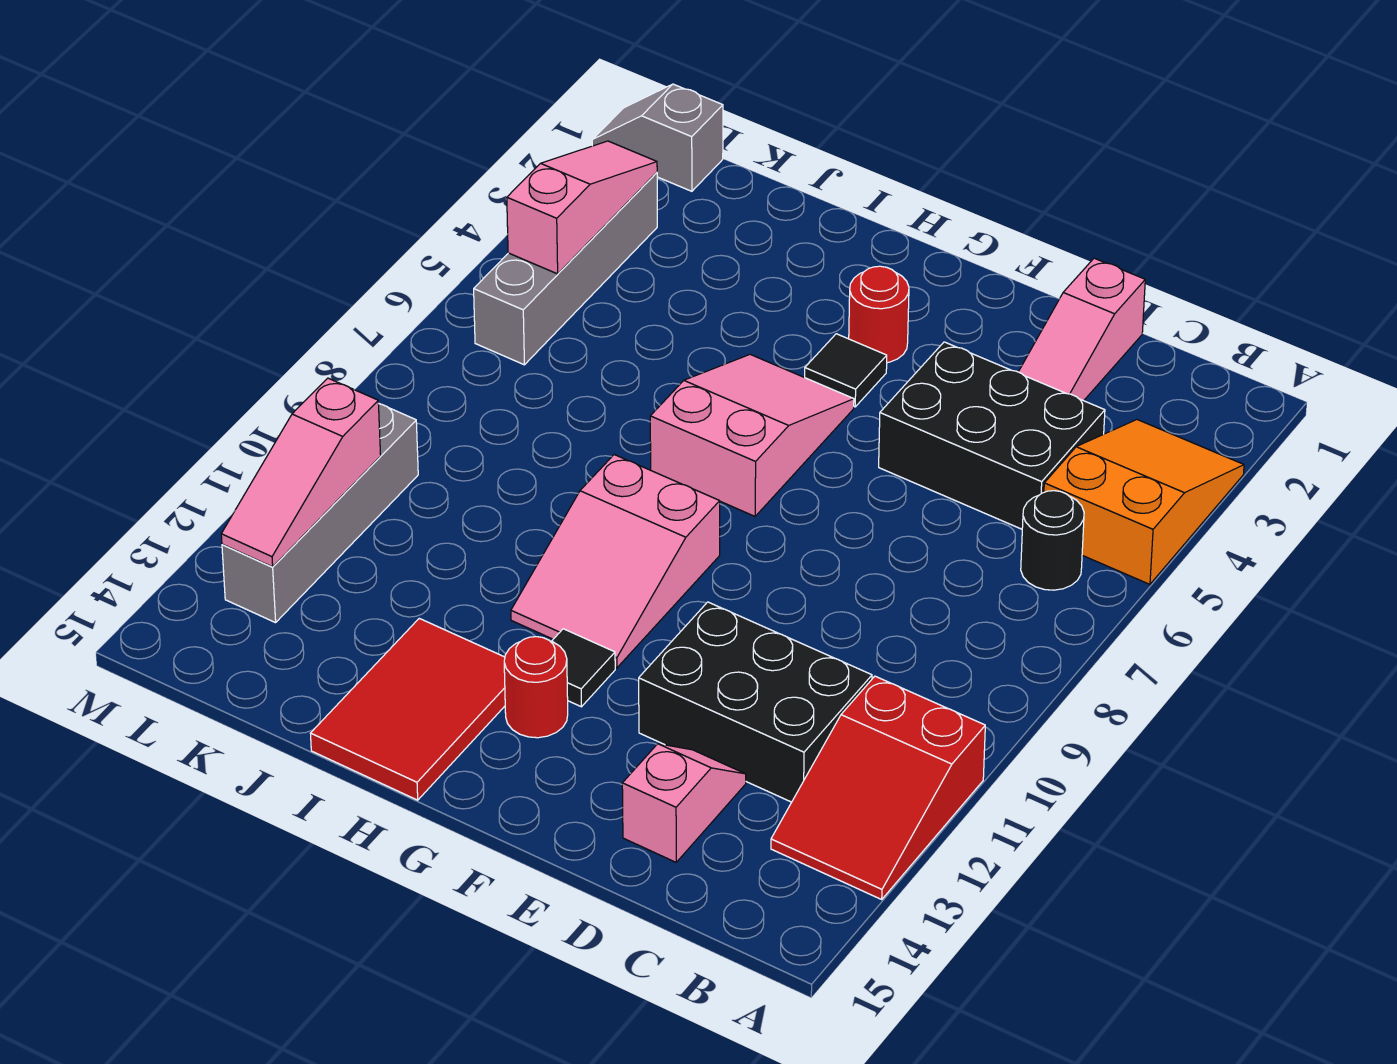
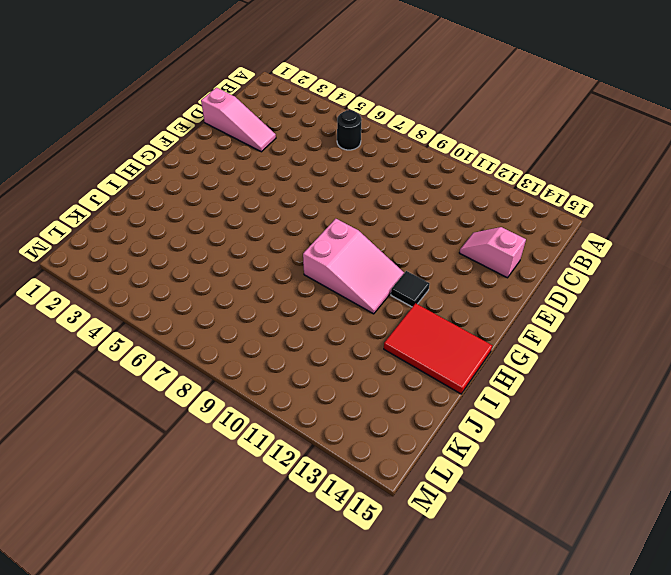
none -> orange 2x3 slope [1044,420,1244,584]
none -> red 2x3 slope [771,676,985,899]
none -> black 2x3 brick [879,342,1105,529]

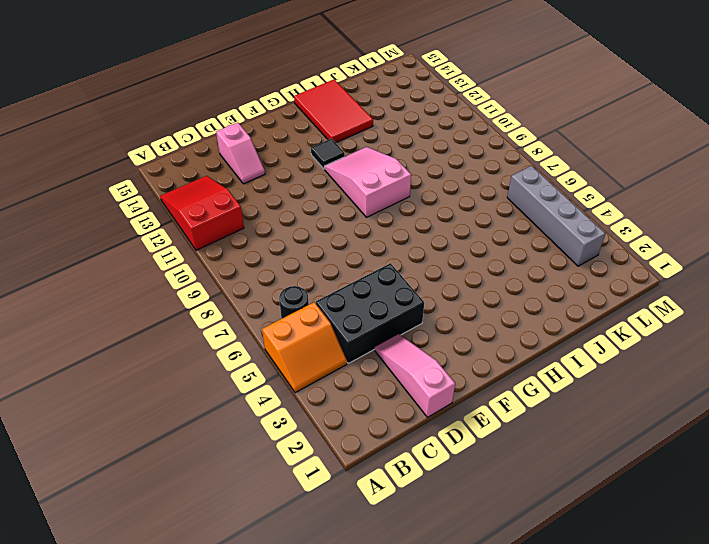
orange 2x2 slope [262,302,347,393] -> orange 2x3 slope [1044,420,1244,584]
none -> black 2x3 brick [639,602,872,802]
none -> red 1x1 round brick [849,266,909,363]
none -> black 1x1 tile [805,334,887,407]

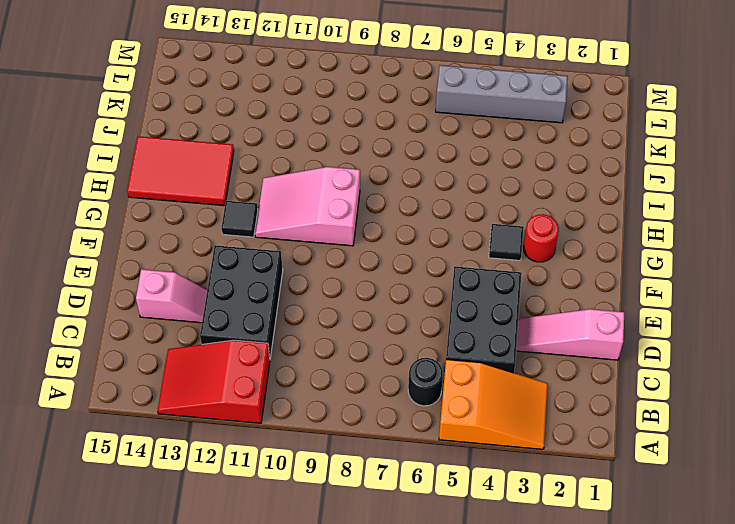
none -> pink 2x3 slope [650,354,854,516]
none -> red 1x1 round brick [504,637,568,738]
none -> grey 1x2 slope [592,84,723,191]

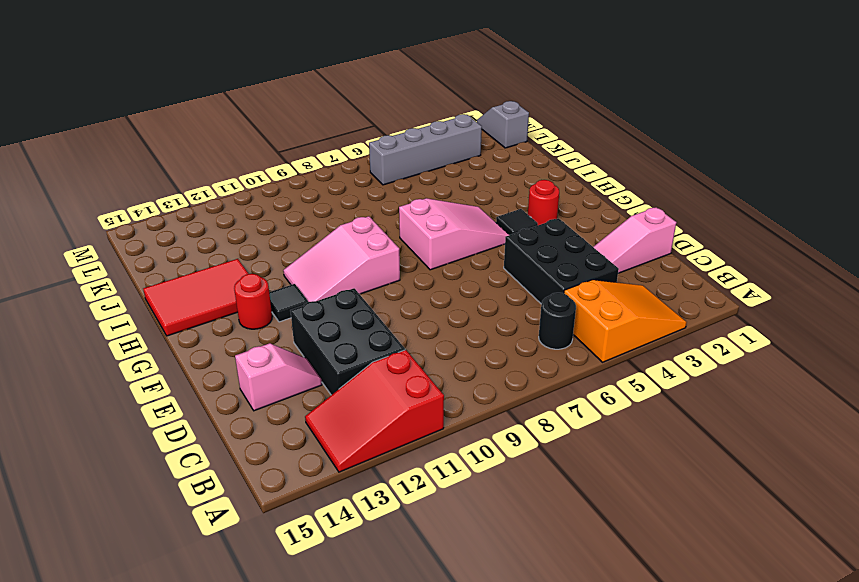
none -> grey 1x4 brick [222,403,418,623]
none -> pink 1x3 slope [507,141,657,274]
none -> pink 1x3 slope [221,378,381,567]

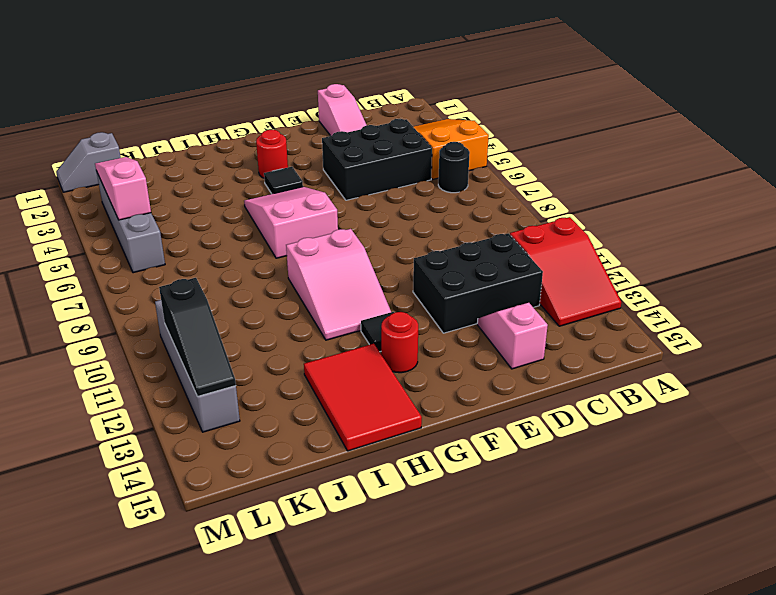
black 1x3 slope [159,278,236,397] -> pink 1x3 slope [221,378,381,567]

